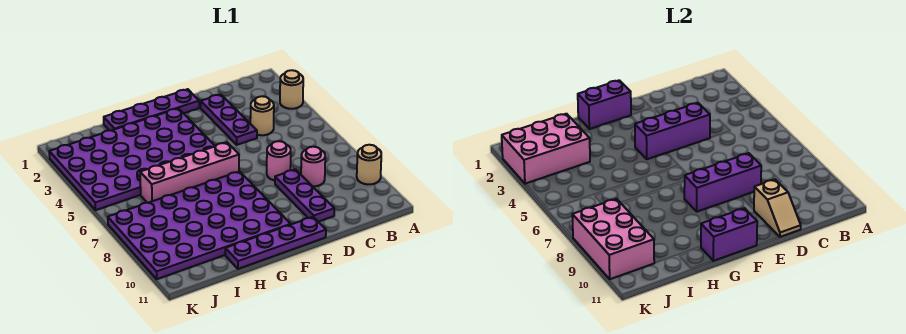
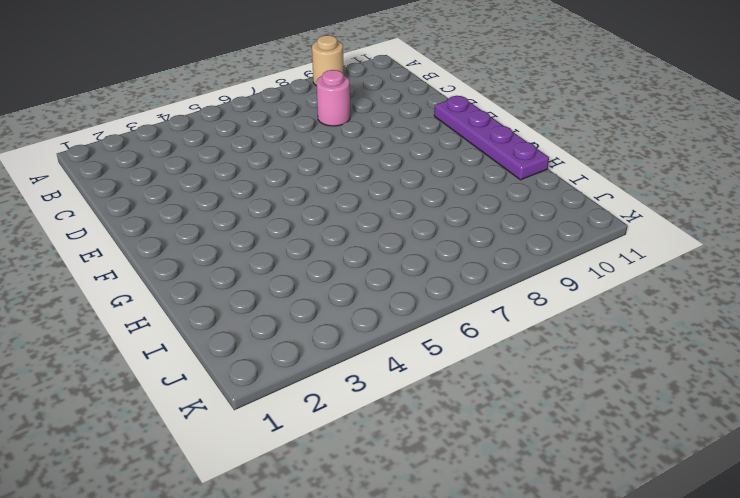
none -> tan 1x1 round brick [280,70,303,109]
none -> tan 1x1 round brick [250,96,274,135]
none -> purple 1x3 plate [201,94,257,145]

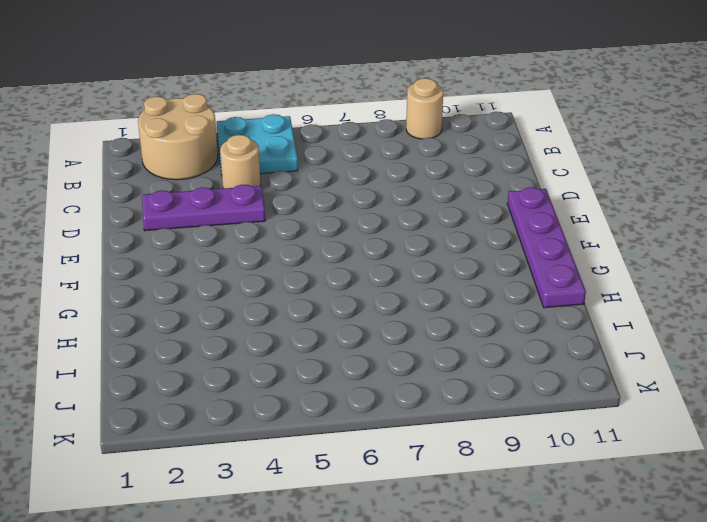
tan 2x2 round brick [138,94,218,180] -> tan 1x1 round brick [280,70,303,109]
cyan 2x2 plate [217,114,298,174] -> none
none -> pink 1x1 round brick [301,147,325,186]
none -> pink 1x1 round brick [267,141,291,180]
none -> purple 1x3 plate [275,169,334,222]

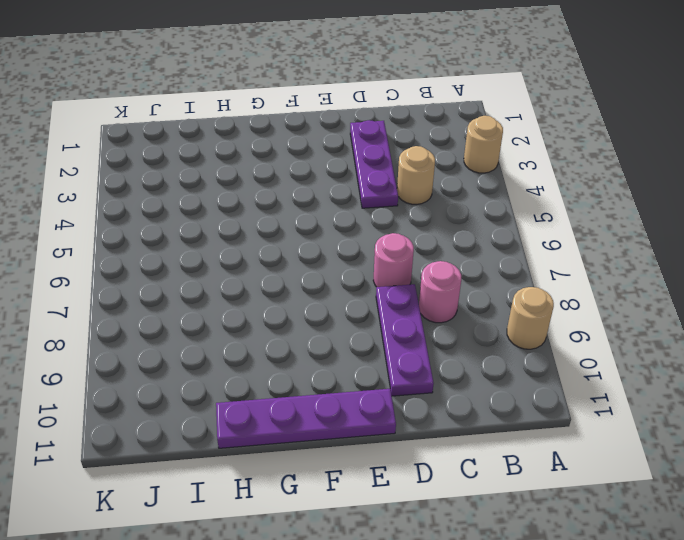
none -> purple 1x4 plate [104,89,199,131]
none -> purple 4x6 plate [49,108,215,210]
none -> pink 1x4 brick [140,142,239,203]

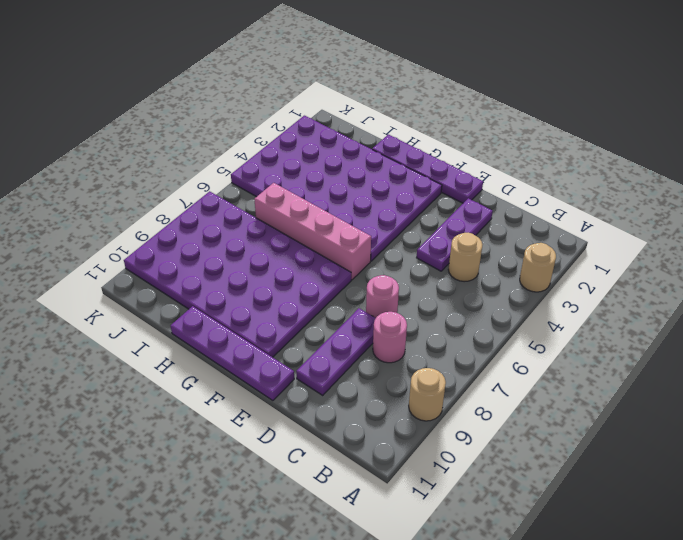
none -> purple 1x3 brick [635,103,710,159]
none -> purple 1x3 brick [684,153,761,212]
none -> tan 1x2 slope [754,180,801,237]

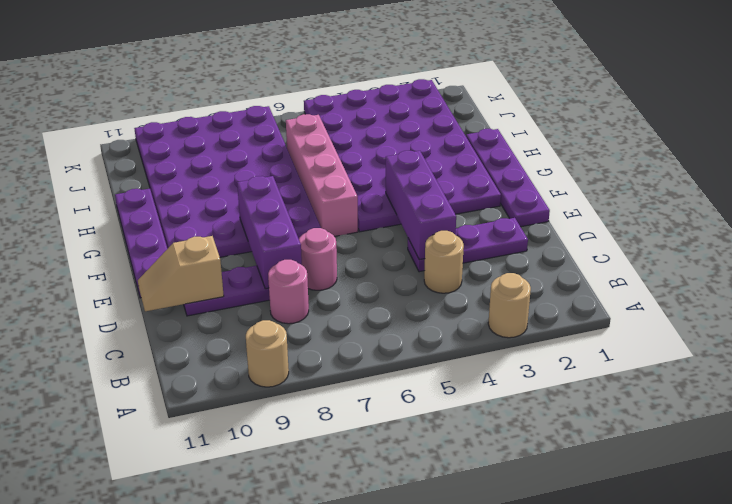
none -> purple 1x2 brick [578,80,631,129]
none -> purple 1x2 brick [701,208,757,261]
none -> pink 2x3 brick [502,114,590,184]

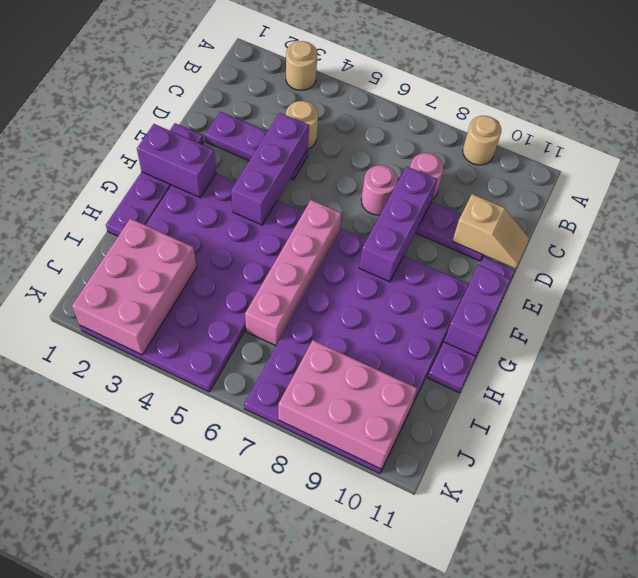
purple 1x2 brick [137,124,216,198] -> purple 1x2 brick turned to [578,80,631,129]

